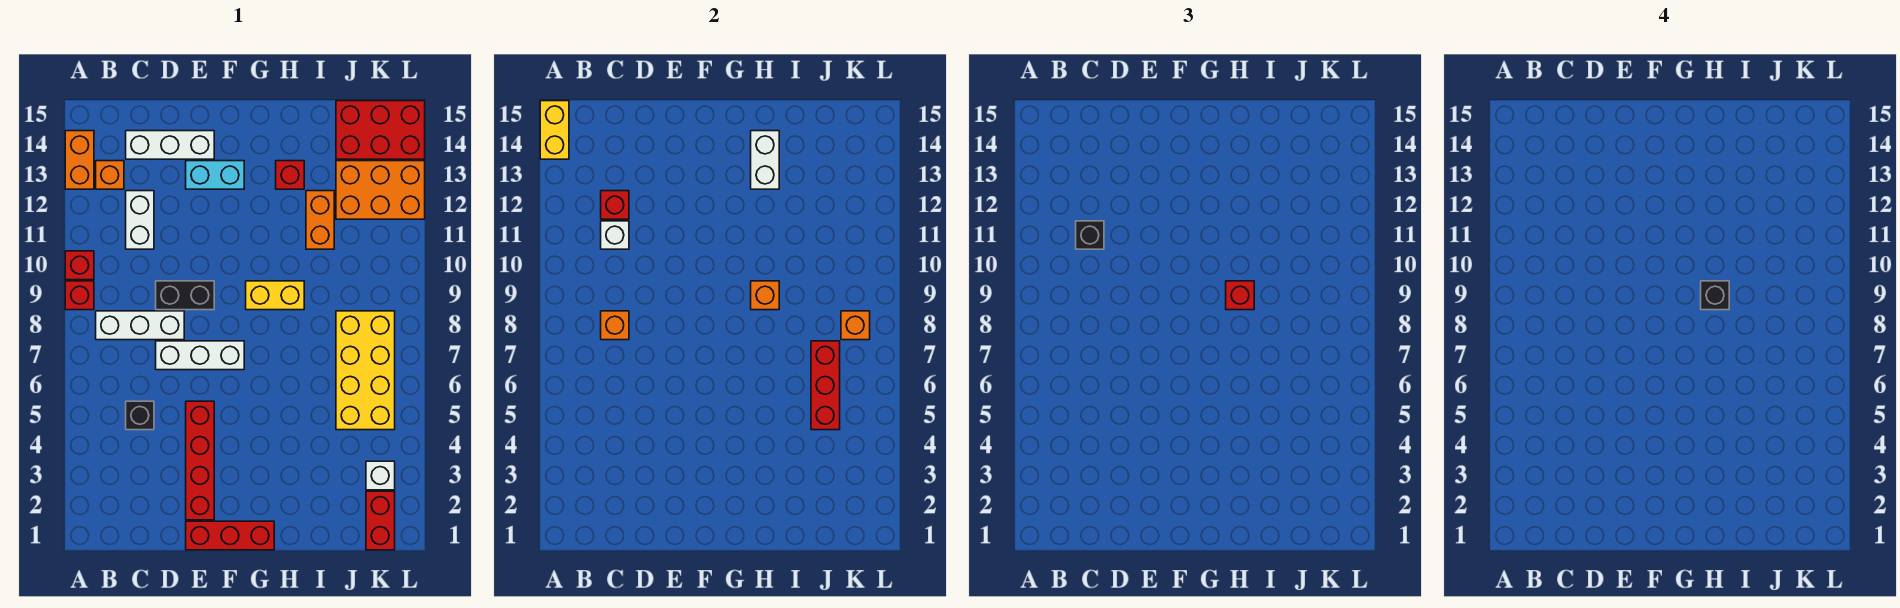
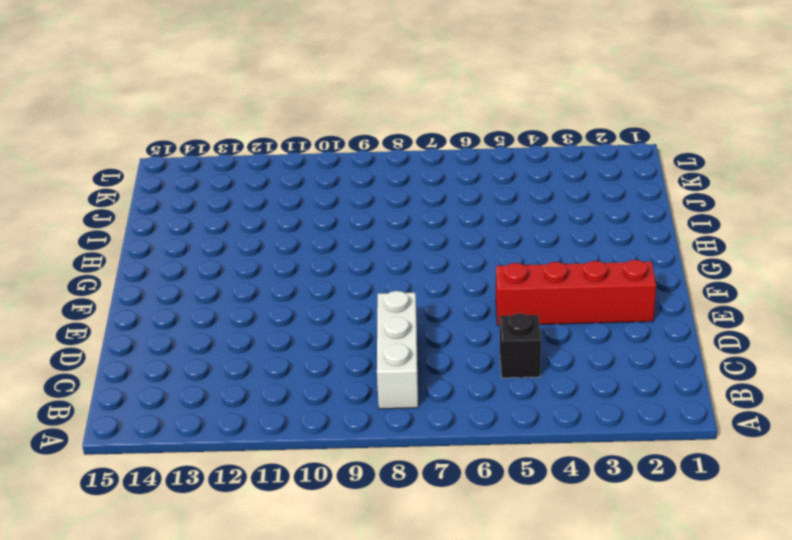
none -> red 1x1 brick [65,281,94,310]
none -> red 1x1 brick [65,251,94,280]
none -> orange 1x2 brick [65,131,94,189]
none -> orange 1x1 brick [96,161,124,189]

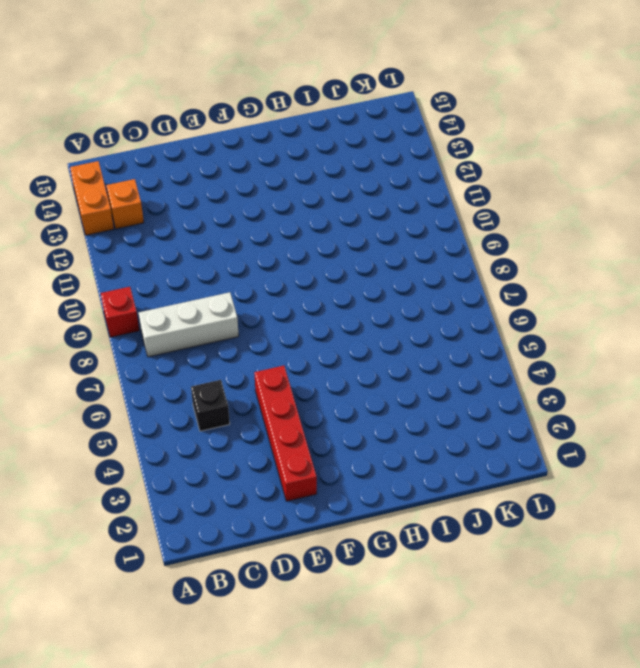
none -> red 1x1 brick [65,251,94,280]
none -> white 1x2 brick [126,191,154,249]
none -> white 1x3 brick [126,131,214,159]
none -> white 1x3 brick [156,341,244,370]

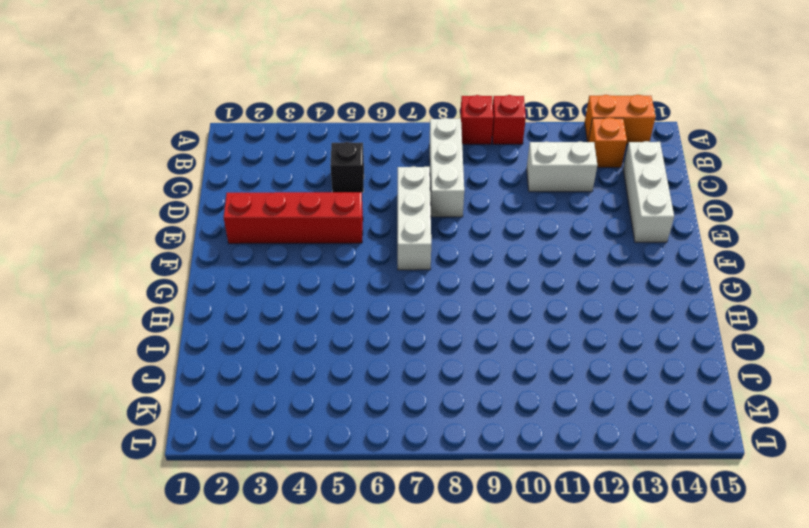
none -> black 1x2 brick [156,281,214,310]
none -> red 1x3 brick [186,521,274,550]
none -> cyan 1x2 brick [186,161,244,189]
none -> yellow 1x2 brick [246,281,304,310]

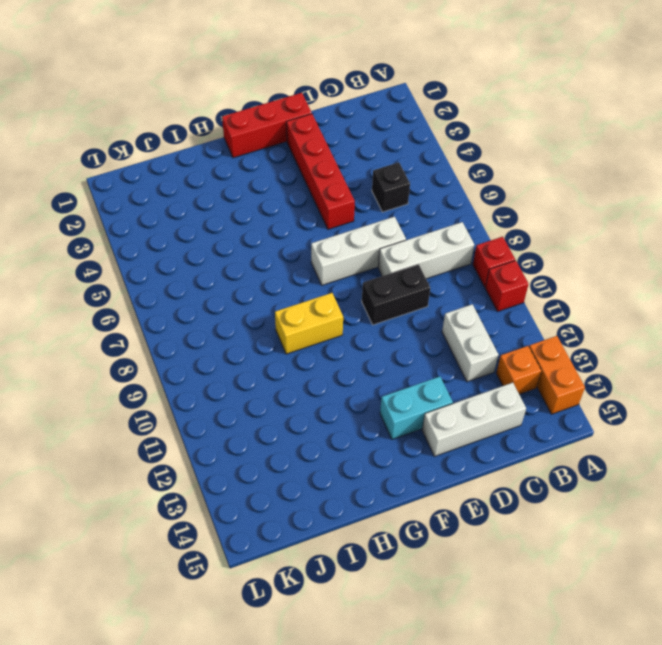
none -> red 1x1 brick [276,161,304,189]
none -> orange 1x2 brick [306,191,334,249]
none -> yellow 2x4 brick [336,311,395,430]
none -> orange 2x3 brick [336,161,425,219]

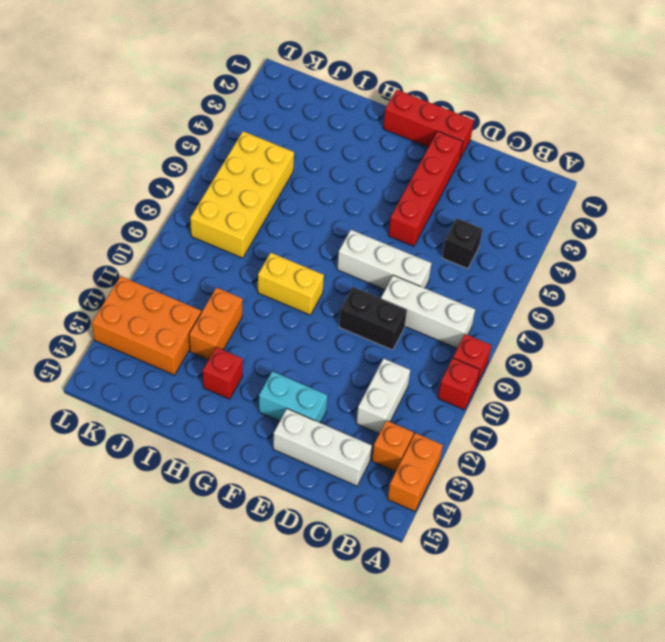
none -> red 2x3 brick [336,101,425,159]
none -> red 1x2 brick [366,491,395,550]
none -> white 1x1 brick [366,461,395,490]
none -> yellow 1x2 brick [540,101,569,159]

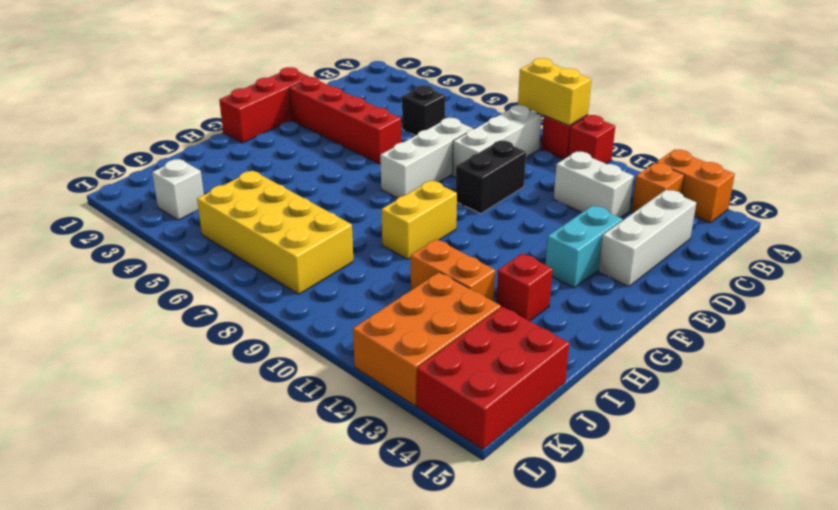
yellow 1x2 brick [518,58,592,125] -> yellow 1x2 brick moved to [540,101,569,159]
none -> red 1x2 brick [366,491,395,550]
none -> orange 1x1 brick [601,311,629,340]
none -> white 1x1 brick [601,221,629,249]
none -> red 1x1 brick [601,191,629,219]

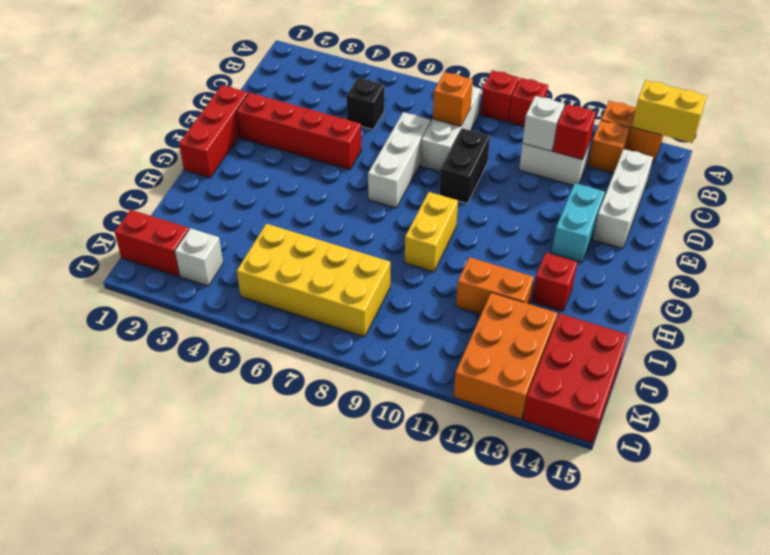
none -> orange 1x1 brick [751,281,779,310]
none -> white 1x2 brick [751,131,779,189]
none -> red 1x3 brick [811,341,840,430]
none -> orange 1x1 brick [841,311,870,340]

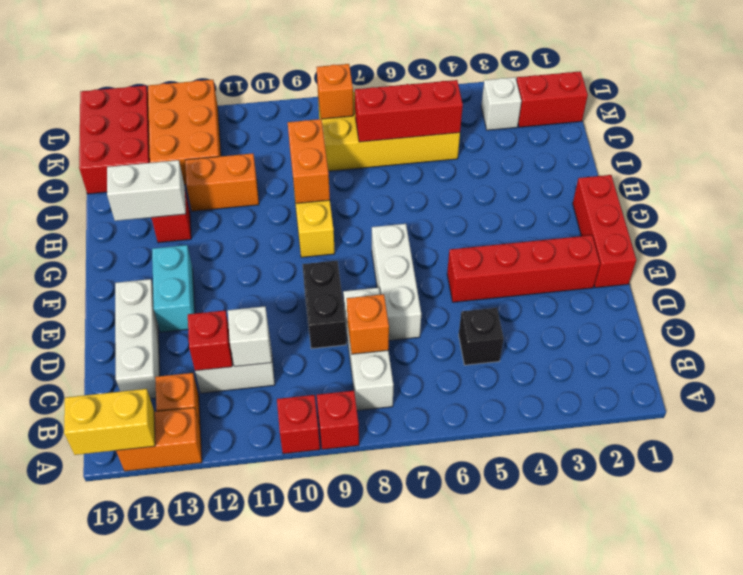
orange 1x2 brick [288,119,330,203] -> orange 1x1 brick [751,281,779,310]
none -> black 1x1 brick [1076,221,1104,249]
none -> red 1x1 brick [1226,281,1254,310]
none -> black 1x1 brick [1701,281,1729,310]

